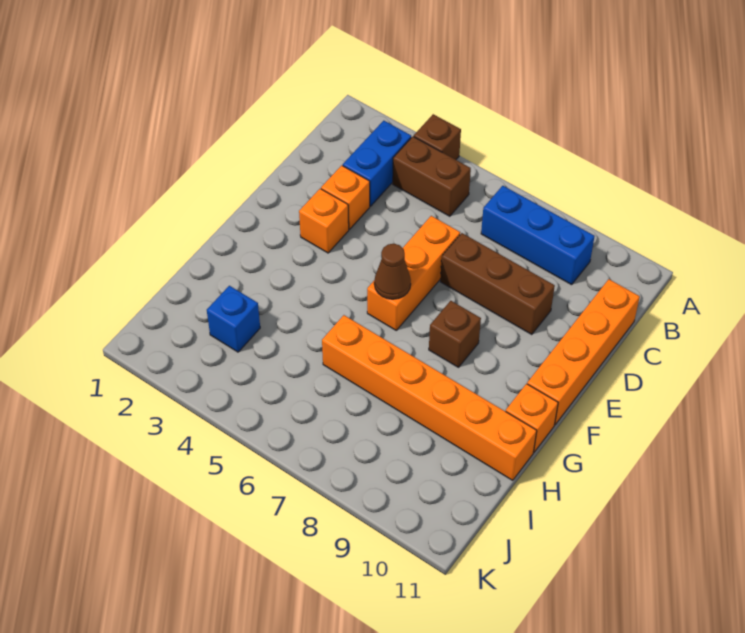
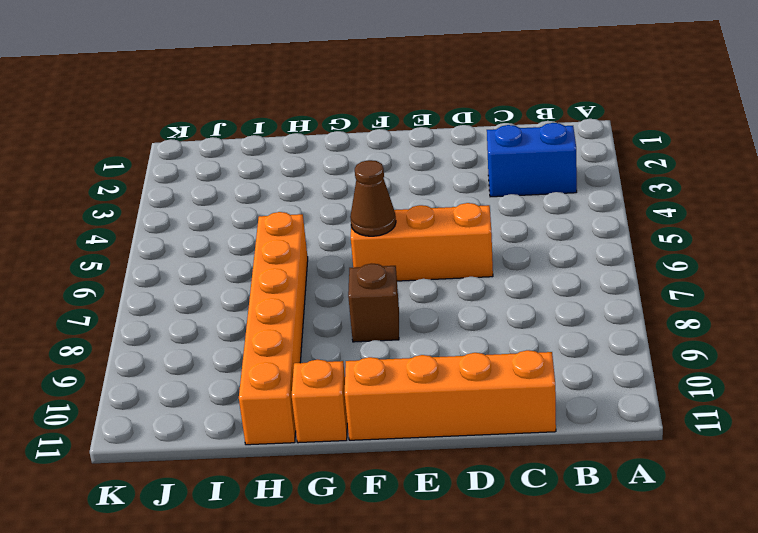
none -> brown 1x1 brick [414,114,461,160]
none -> brown 1x2 brick [393,136,471,216]
none -> blue 1x3 brick [481,186,595,285]

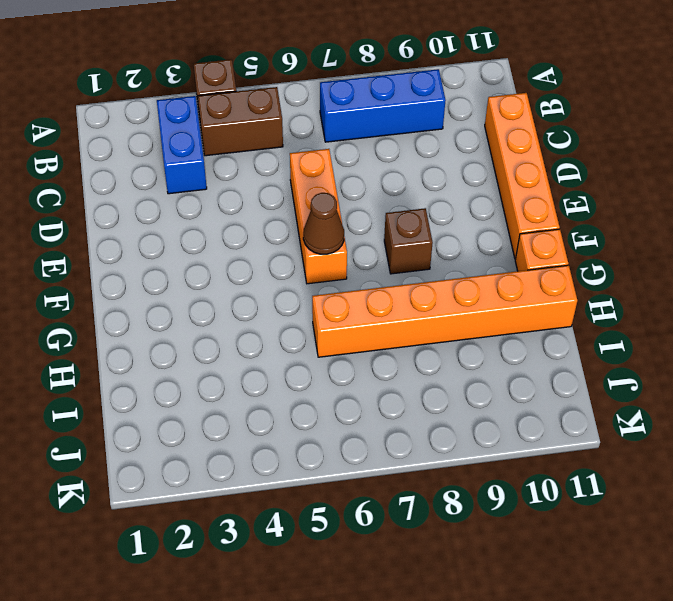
none -> orange 1x1 brick [321,165,370,229]
none -> brown 1x3 brick [440,233,555,335]
none -> orange 1x1 brick [299,189,349,253]

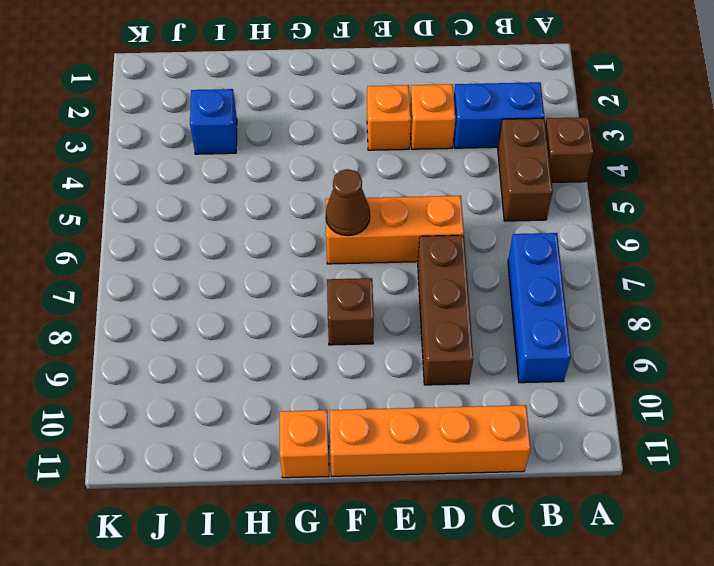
none -> orange 1x6 brick [322,315,537,480]

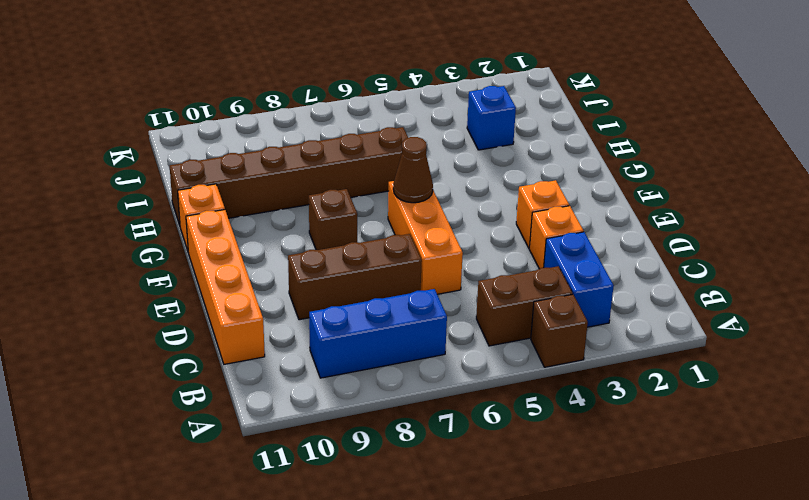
brown 1x6 brick [170,127,408,225] -> orange 1x6 brick [322,315,537,480]

